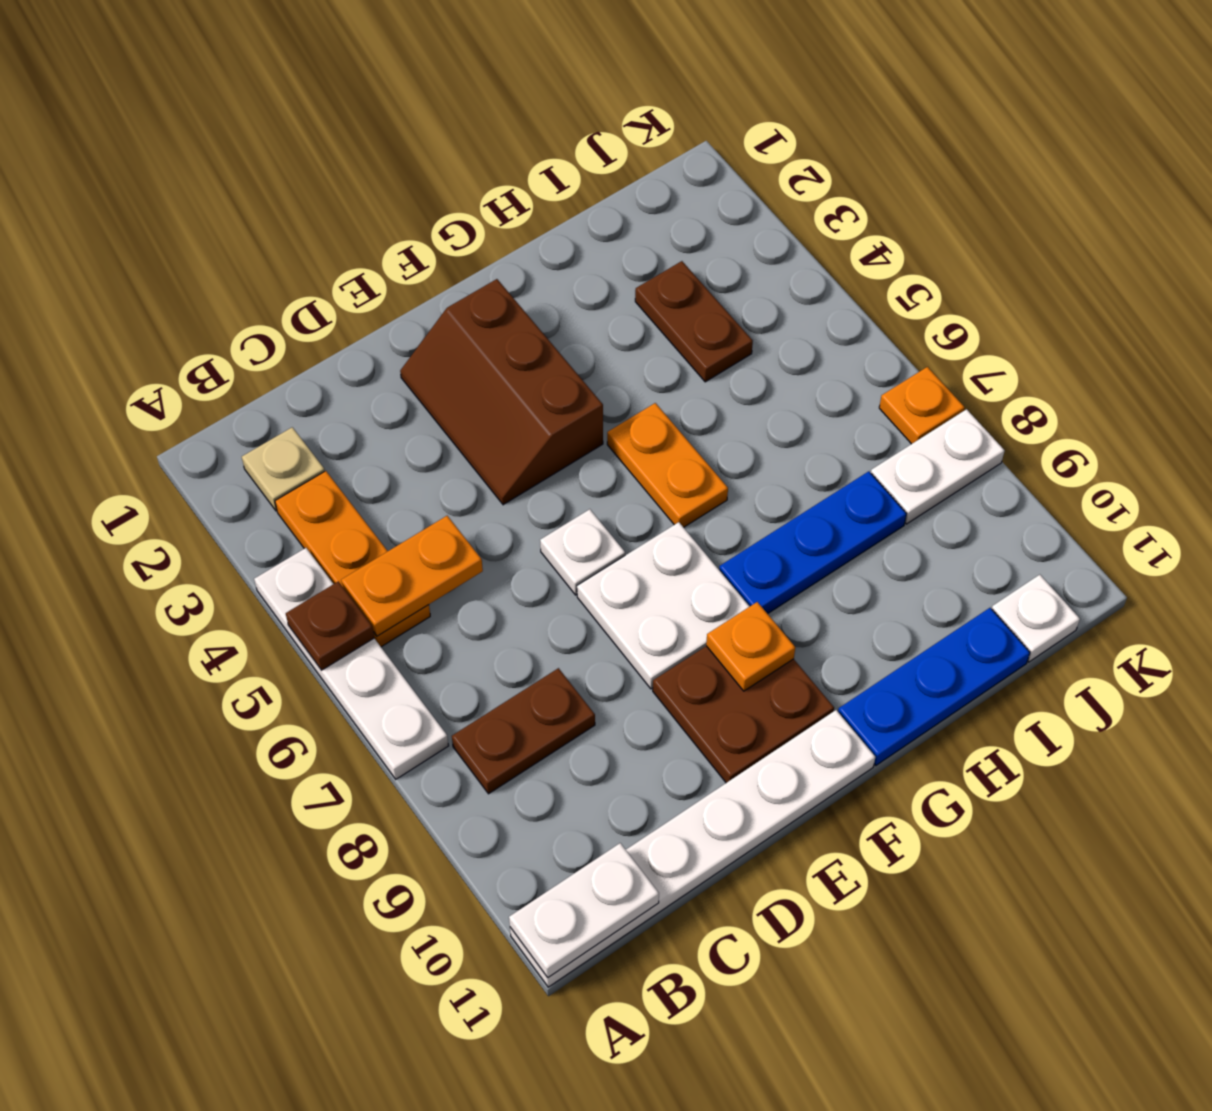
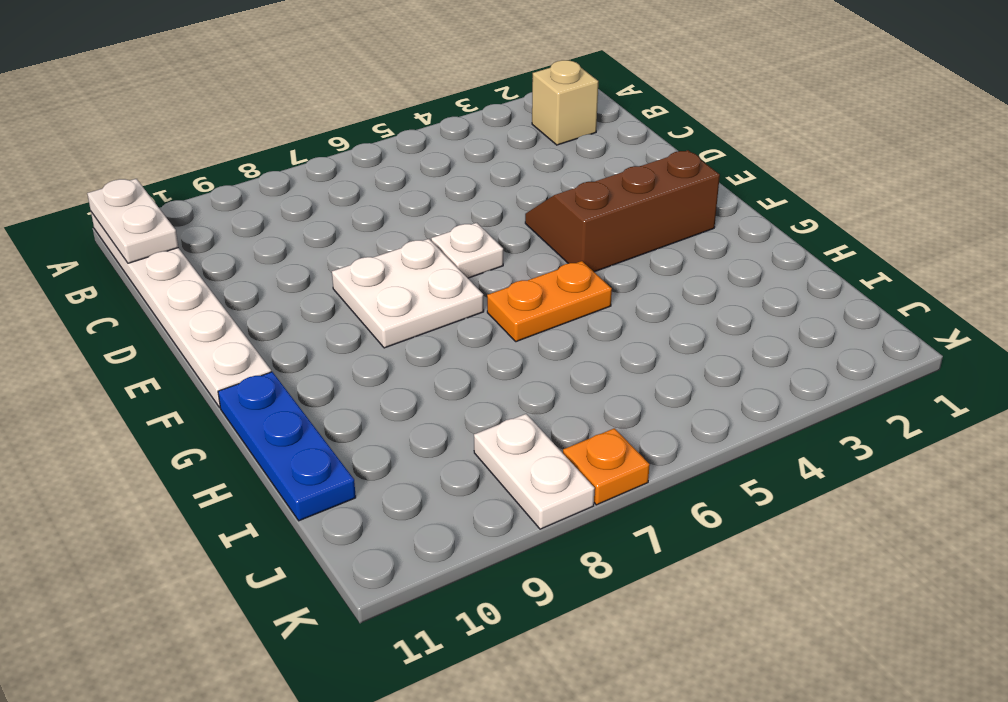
tan 1x1 brick [532,60,598,145] -> tan 1x1 plate [242,427,325,511]
none -> white 1x4 plate [254,548,449,779]
none -> orange 1x3 plate [275,471,430,647]
none -> brown 1x2 plate [452,668,595,794]

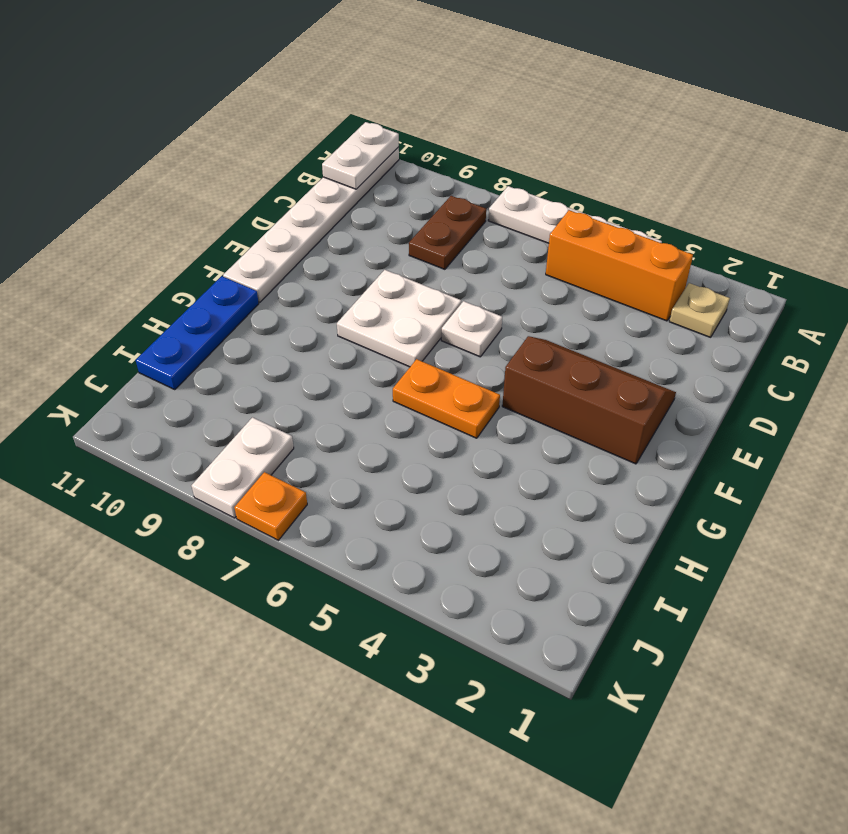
orange 1x3 brick [546,210,693,321] -> orange 1x3 plate [275,471,430,647]
none -> brown 2x2 plate [653,646,834,783]
none -> blue 1x3 plate [719,471,906,614]
none -> brown 1x2 plate [635,261,753,382]

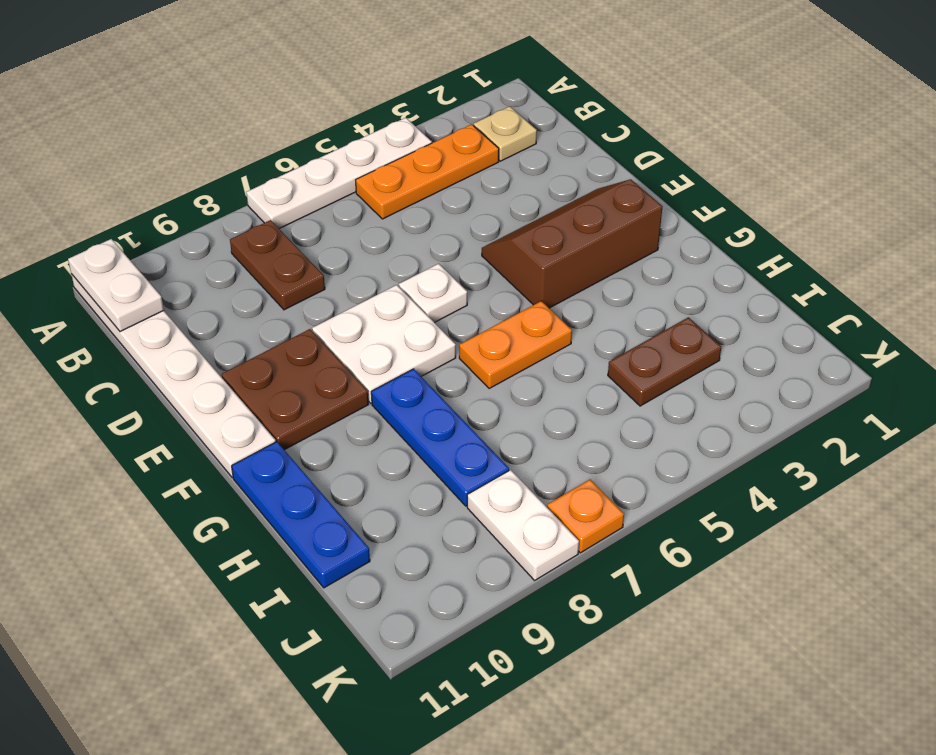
none -> white 1x1 plate [992,575,1080,662]
none -> brown 1x1 plate [286,581,374,670]
none -> orange 1x2 plate [341,516,483,636]

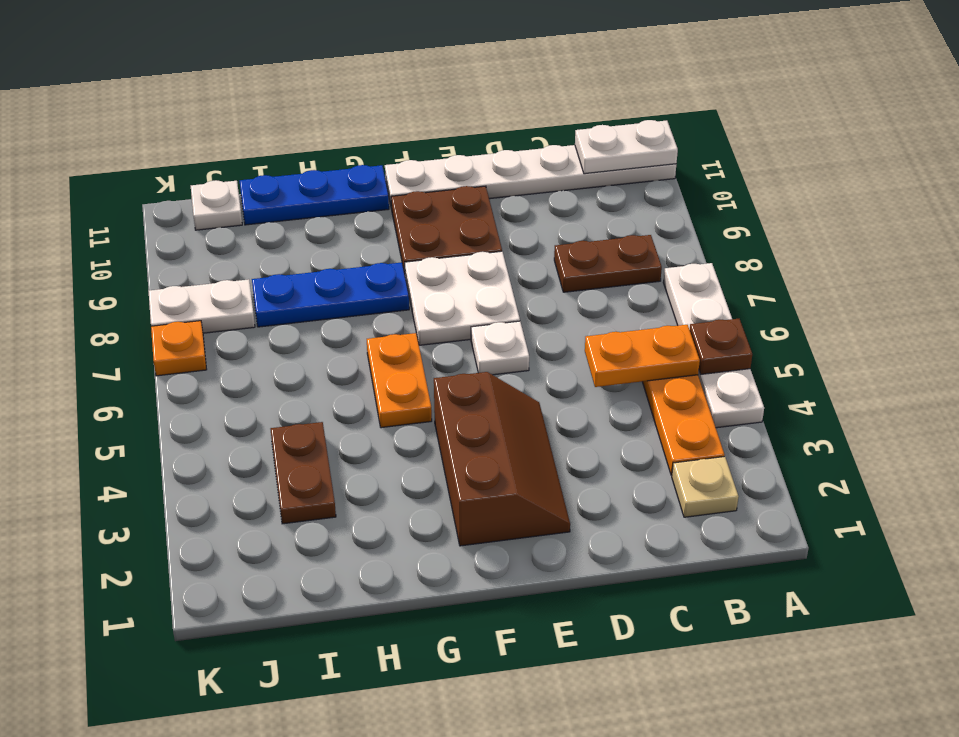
none -> orange 1x1 plate [706,602,795,691]

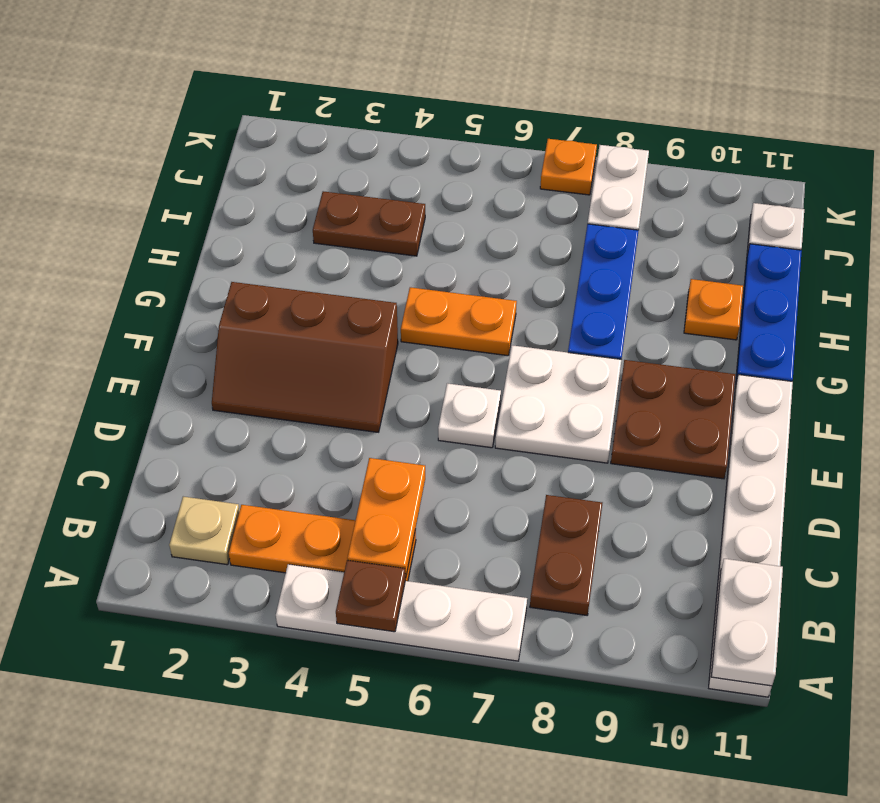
orange 1x1 plate [684,279,743,340] -> orange 1x1 plate moved to [706,602,795,691]

